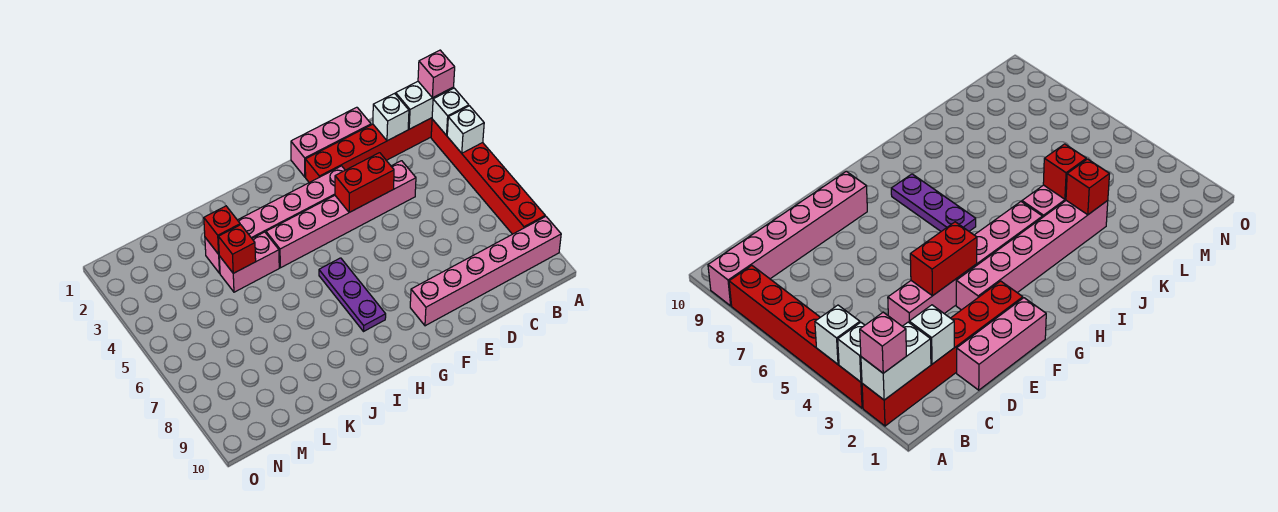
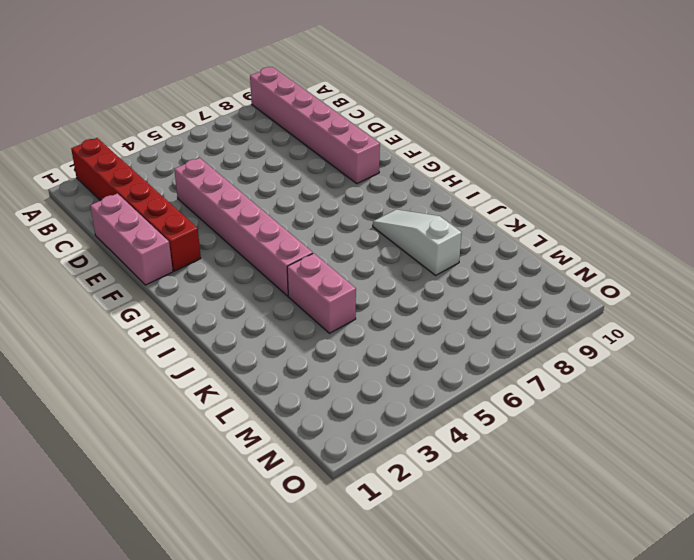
white 1x3 slope [373,210,462,275] -> none
none -> red 1x6 brick [431,119,545,234]
none -> pink 1x6 brick [205,166,345,273]
none -> purple 1x3 plate [319,258,386,332]

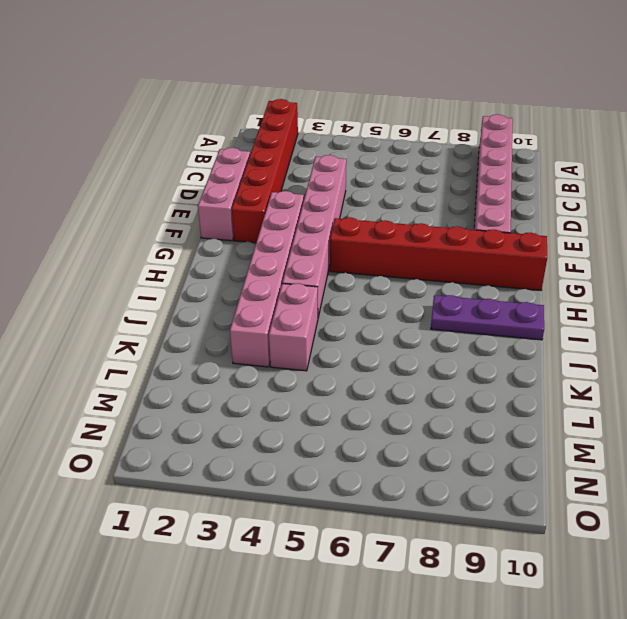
red 1x6 brick [330,217,547,290] -> red 1x6 brick moved to [431,119,545,234]
purple 1x3 plate [431,295,544,340] -> purple 1x3 plate moved to [319,258,386,332]
none -> white 1x2 brick [396,82,454,129]
none -> white 1x1 brick [432,88,469,135]
none -> white 1x1 brick [447,106,484,153]

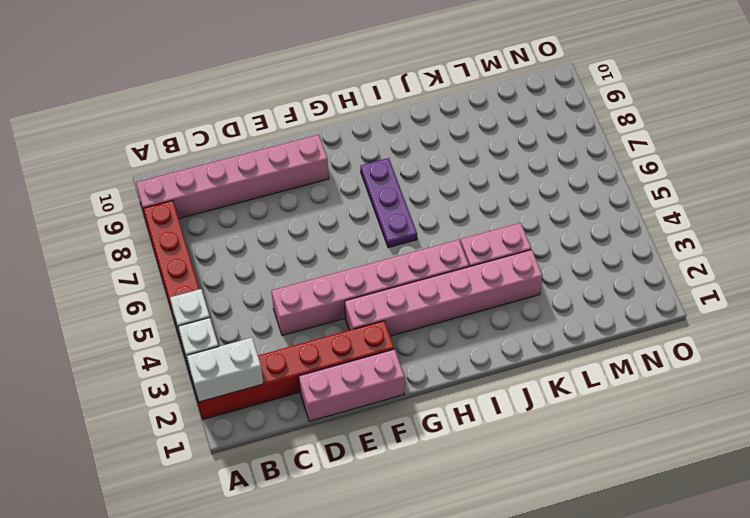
none -> white 1x1 brick [373,93,409,141]
none -> red 1x2 brick [335,153,394,212]
none -> red 1x1 brick [204,206,240,254]

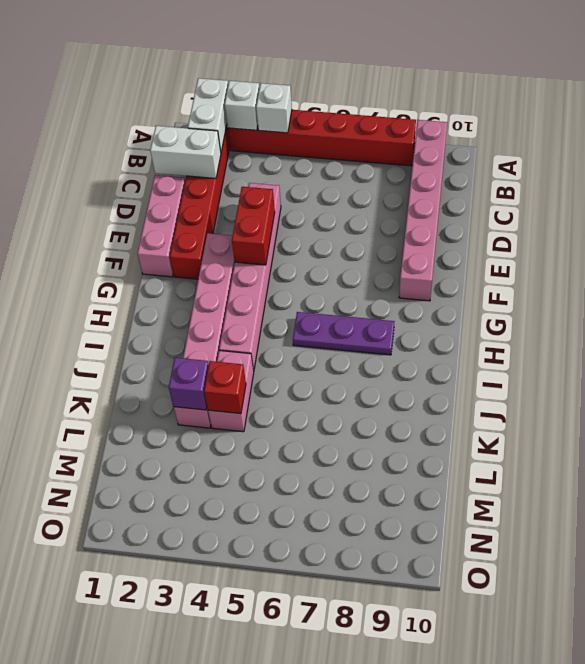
white 1x2 brick [150,126,221,179] -> white 1x1 brick [373,93,409,141]
purple 1x1 brick [169,358,209,410] -> red 1x1 brick [204,206,240,254]
none -> pink 1x1 brick [418,50,455,98]

